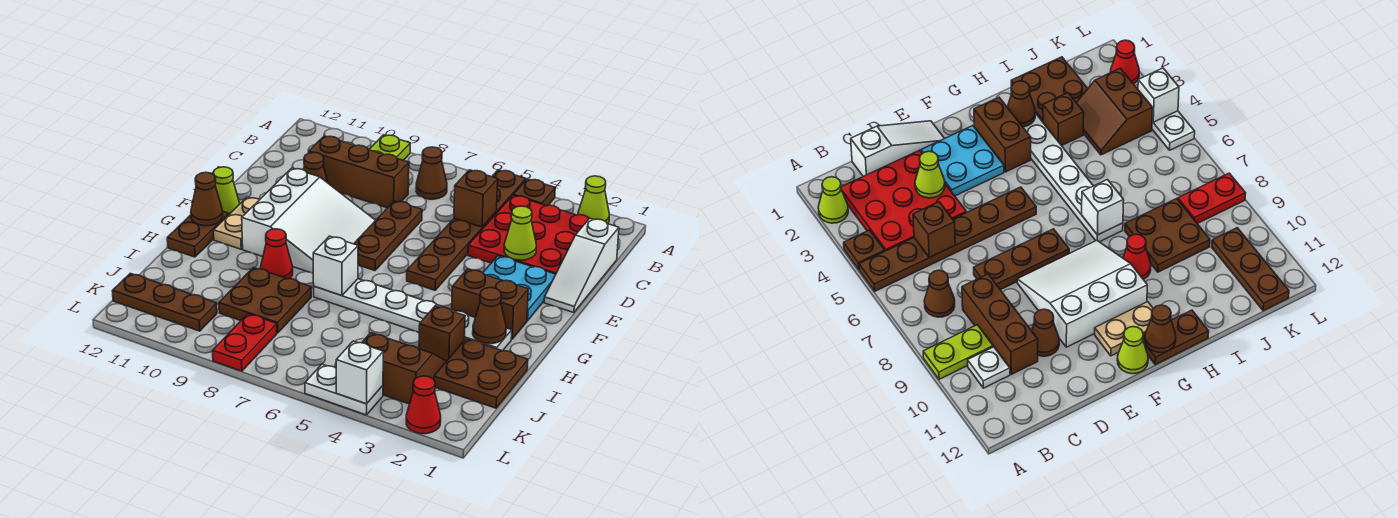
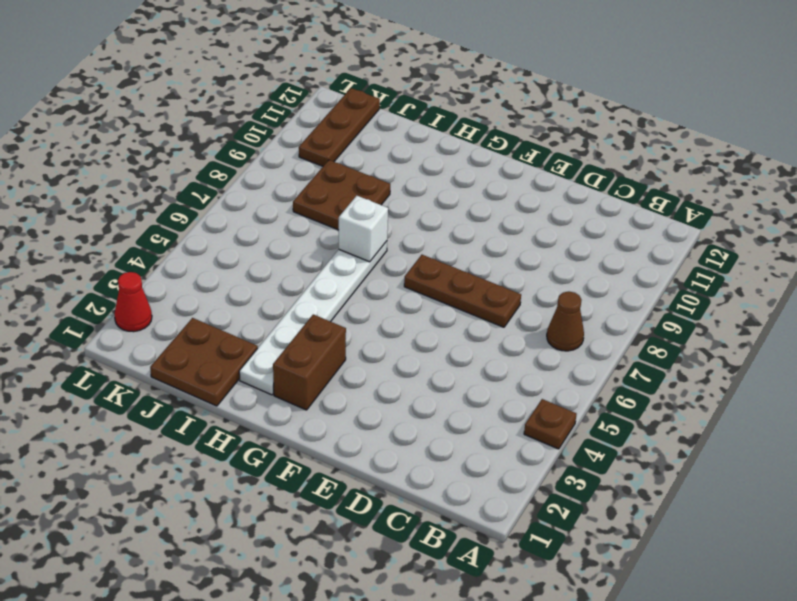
none -> lime 1x1 cone [578,176,609,224]
none -> brown 1x6 plate [407,170,526,290]
none -> lime 1x2 plate [369,135,410,160]
none -> red 3x3 plate [468,195,589,274]

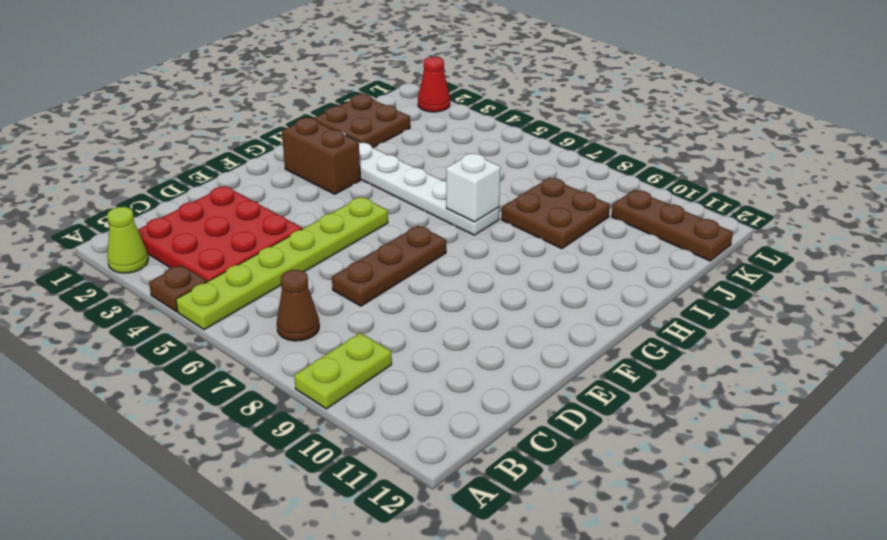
lime 1x6 plate [176,197,388,330] -> brown 1x6 plate [407,170,526,290]
none -> white 1x1 plate [968,347,1010,388]
none -> white 1x3 slope [544,218,619,313]
none -> brown 1x3 brick [309,136,409,208]
none -> brown 1x1 cone [304,152,328,183]

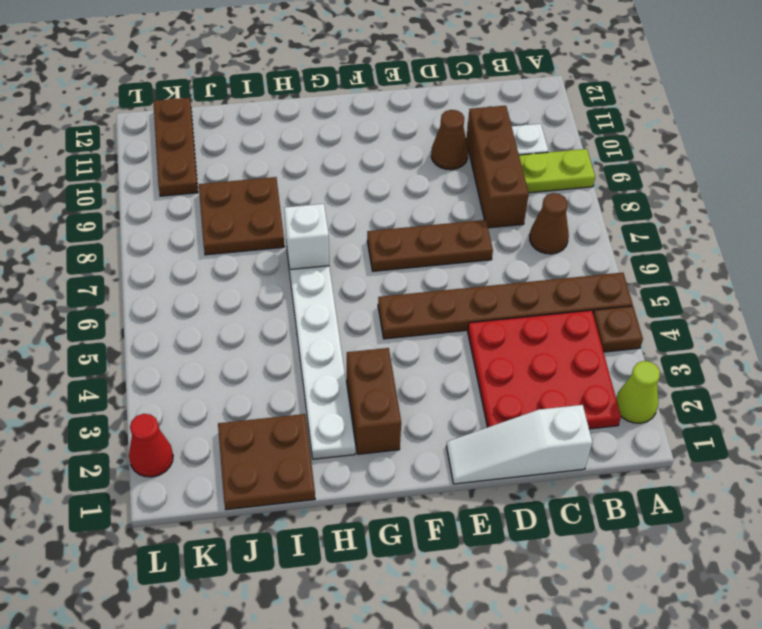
none -> cyan 2x2 plate [483,256,556,321]
none -> white 3x3 slope [242,168,376,273]
none -> tan 1x2 plate [214,197,259,249]
none -> lime 1x1 cone [213,167,240,214]

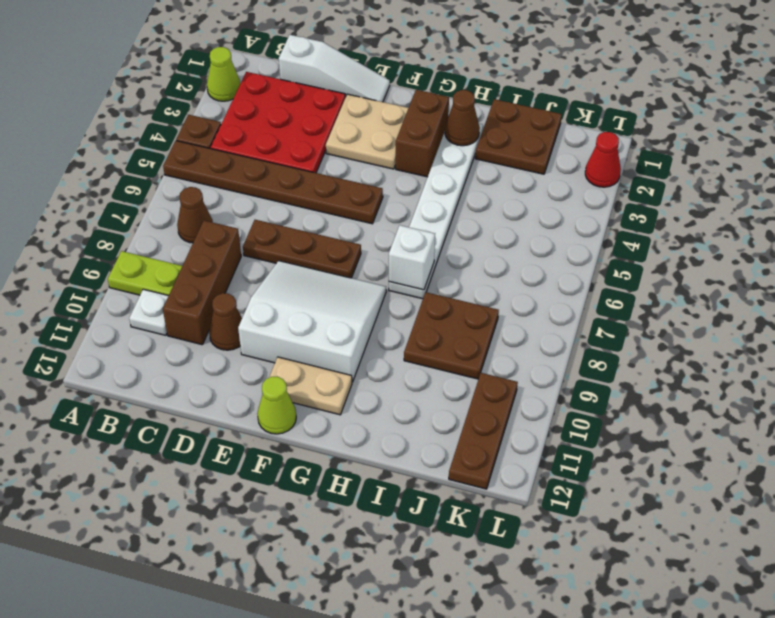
tan 2x2 plate [326,94,408,169] -> cyan 2x2 plate [483,256,556,321]
none -> brown 1x2 plate [167,212,229,257]
none -> red 1x1 cone [260,229,293,279]
none -> brown 1x1 brick [419,306,465,361]
none -> brown 2x2 slope [362,333,446,404]

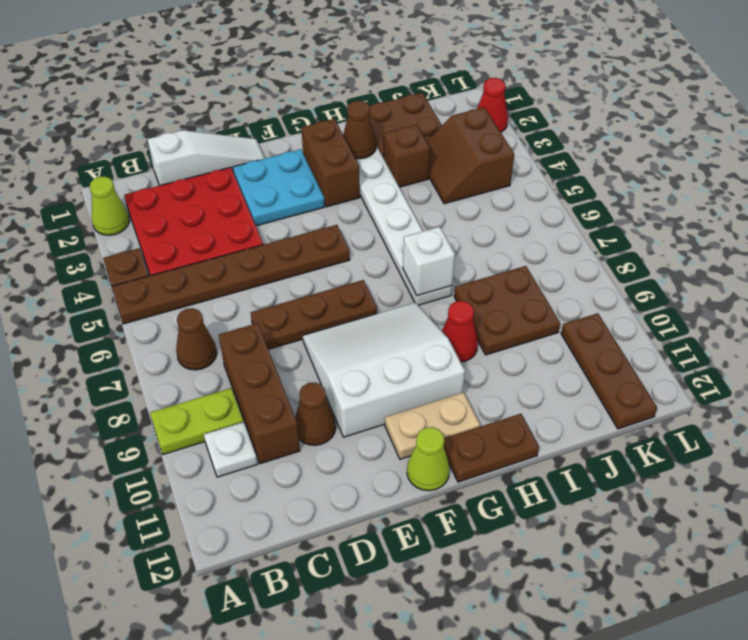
none -> red 1x2 plate [213,314,277,371]
none -> white 1x2 plate [305,364,383,415]
none -> brown 1x1 brick [454,170,498,227]
none -> lime 1x1 cone [504,206,536,260]

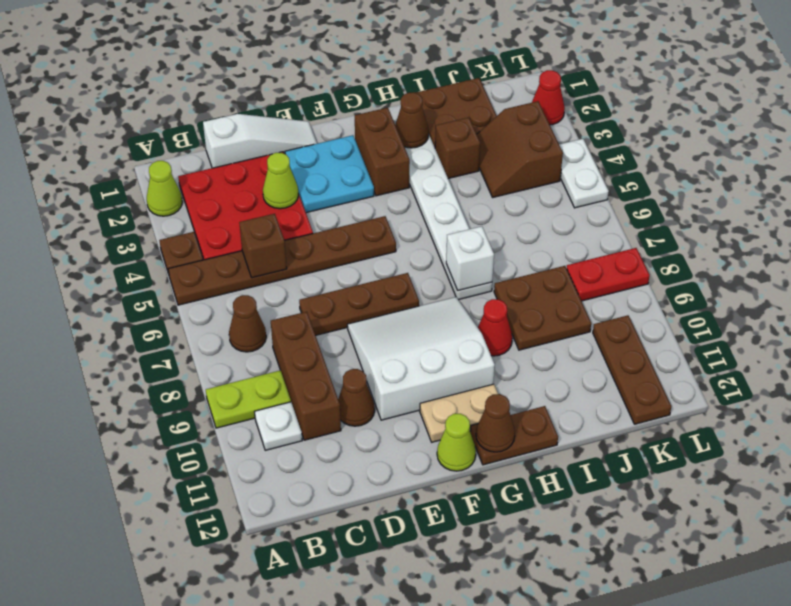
none -> white 1x1 brick [336,341,383,404]

